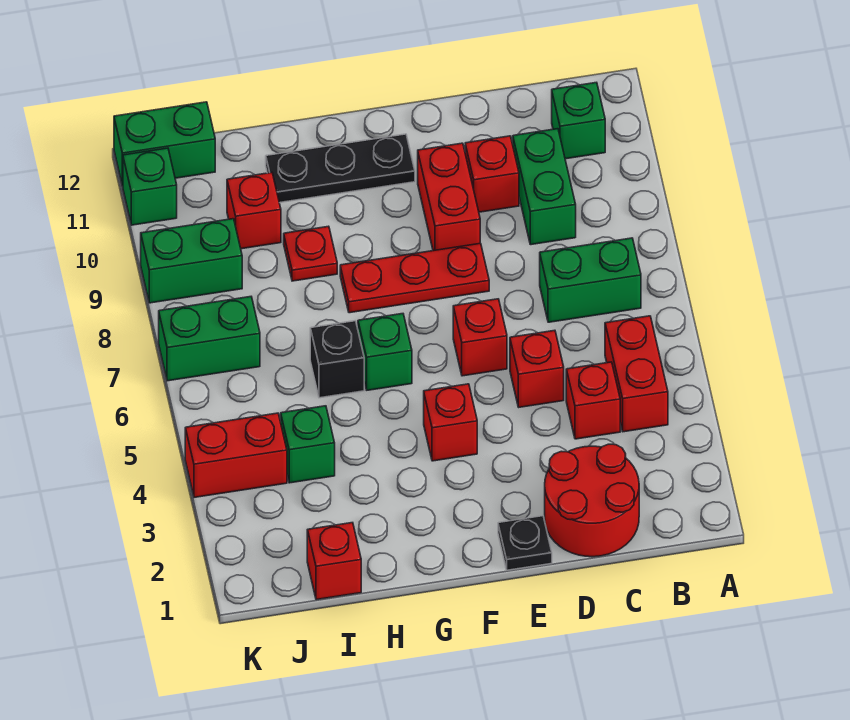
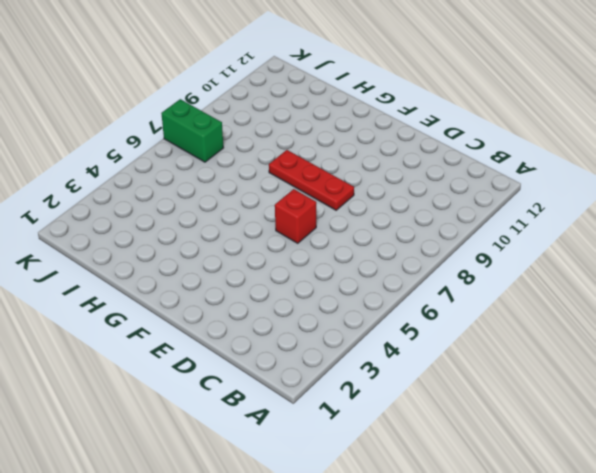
none -> red 1x2 brick [605,316,668,432]
none -> green 1x2 brick [540,238,641,322]
none -> green 1x1 brick [552,82,605,159]

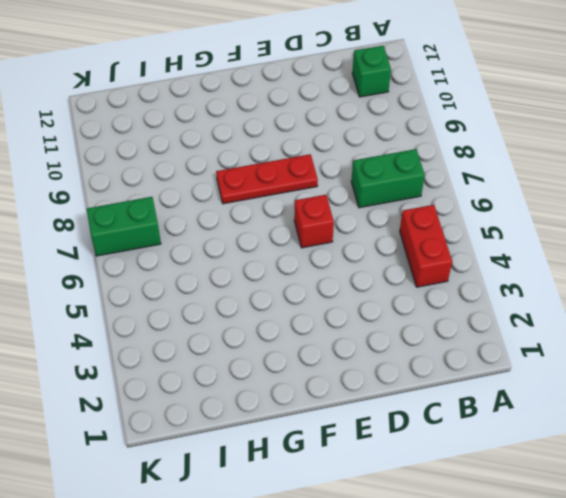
none -> red 2x2 round brick [545,444,639,557]
none -> red 1x1 brick [566,362,620,439]
none -> green 1x2 brick [513,129,576,245]

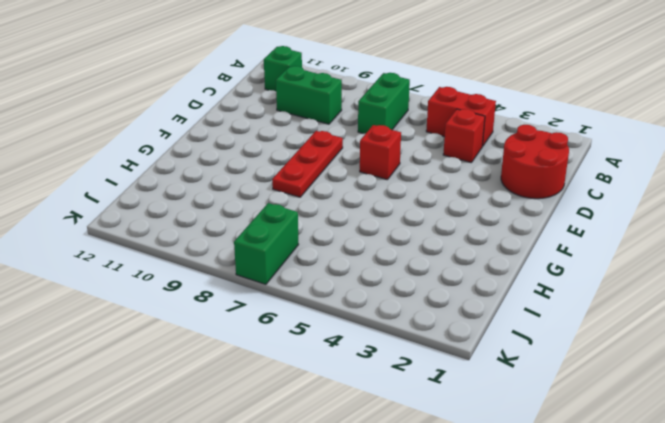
none -> red 1x1 brick [510,330,564,407]
none -> red 1x1 brick [465,136,519,212]
none -> black 1x1 plate [498,516,552,570]

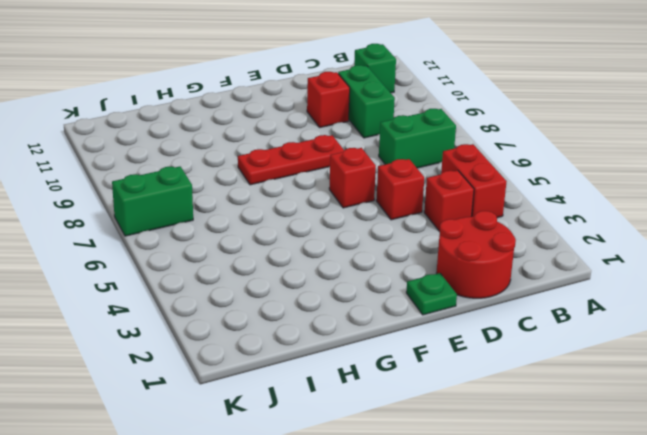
green 1x1 plate [406,273,457,315] -> black 1x1 plate [498,516,552,570]
none -> red 1x2 brick [418,143,480,251]
none -> red 1x1 brick [424,384,477,461]
none -> black 1x3 plate [266,134,415,203]

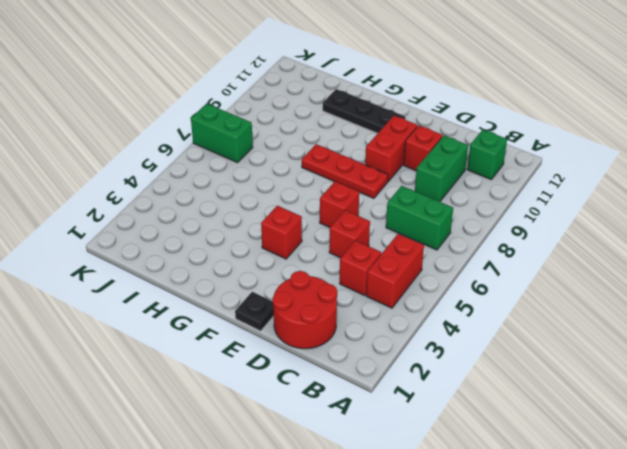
none -> green 1x1 brick [358,314,412,390]
none -> black 1x1 brick [310,321,364,398]
none -> red 1x1 plate [284,226,337,281]

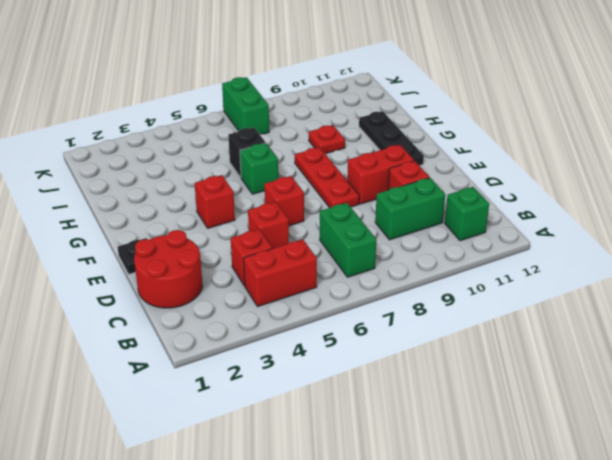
none -> red 1x1 brick [307,523,361,600]
none -> green 1x1 brick [281,406,335,483]
none -> red 1x1 brick [227,173,281,249]

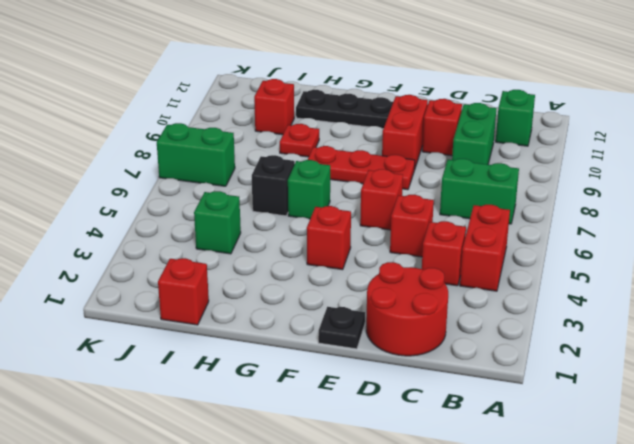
none -> red 1x2 brick [185,413,287,497]
none -> green 1x2 brick [141,219,242,303]
none -> green 1x2 brick [114,102,215,186]

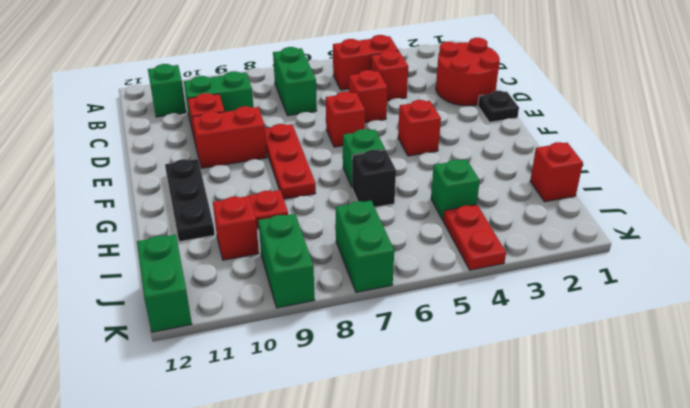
red 1x2 plate [443,205,506,270] -> red 1x2 brick [185,413,287,497]
none -> green 1x1 brick [123,148,177,225]

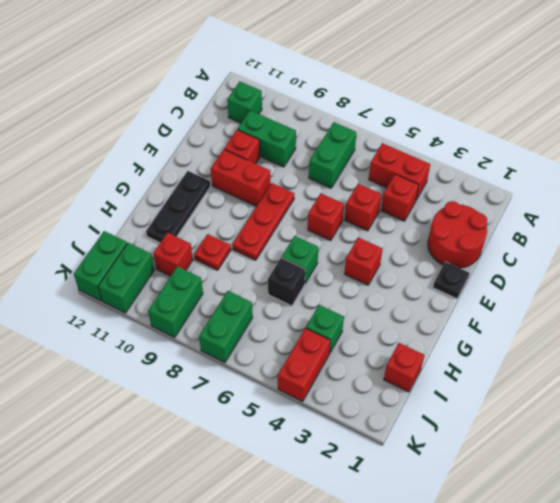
green 1x2 brick [98,243,155,313] -> green 1x1 brick [123,148,177,225]

